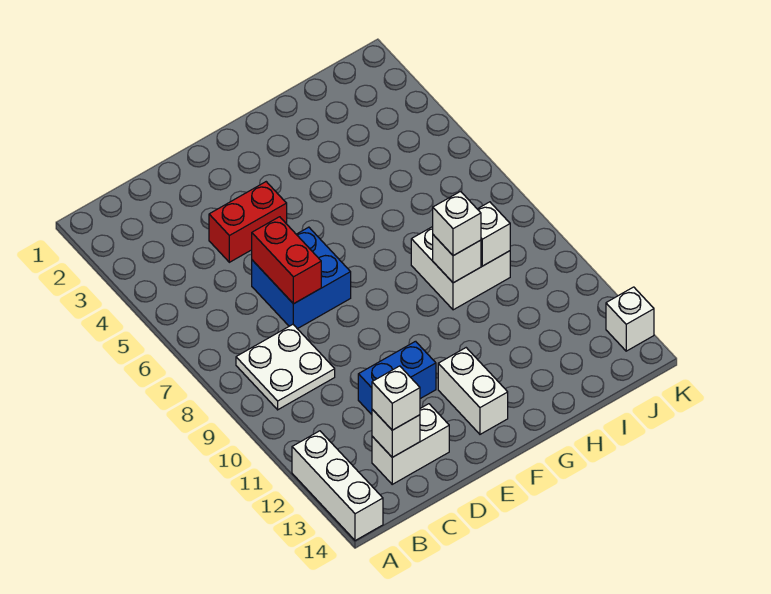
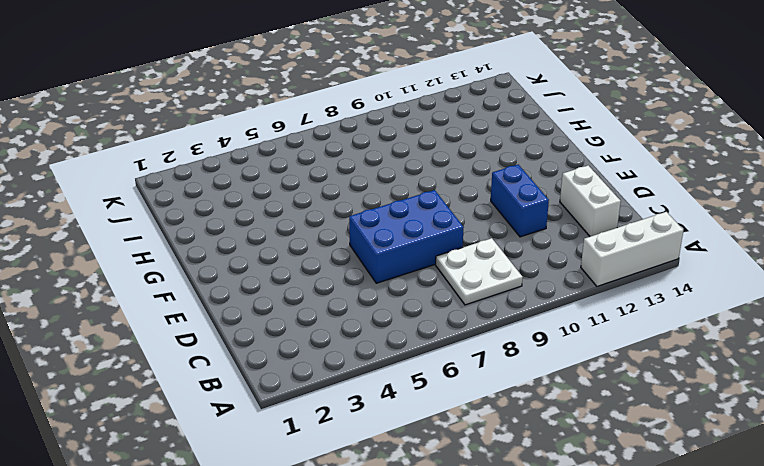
blue 2x3 brick [349,190,464,283] -> blue 2x2 brick [252,227,351,329]
none -> red 1x2 brick [209,182,287,262]
none -> white 1x2 brick [438,348,508,434]
none -> white 2x2 brick [411,227,510,310]

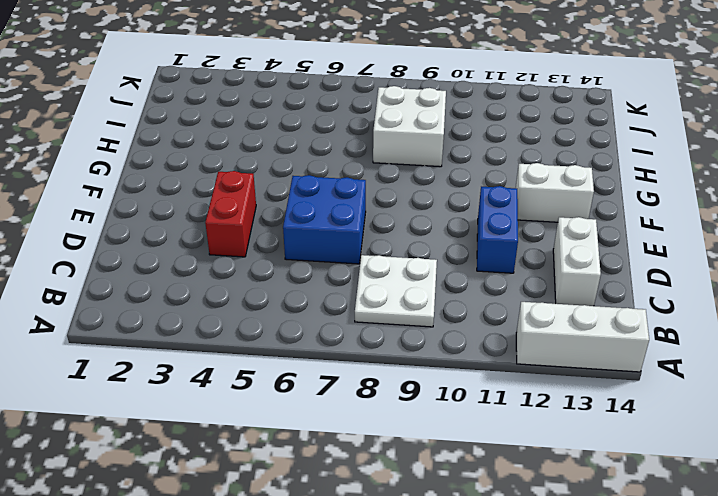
none -> white 1x1 brick [606,287,654,351]
none -> white 1x1 brick [372,409,420,457]
none -> red 1x2 brick [252,217,321,304]

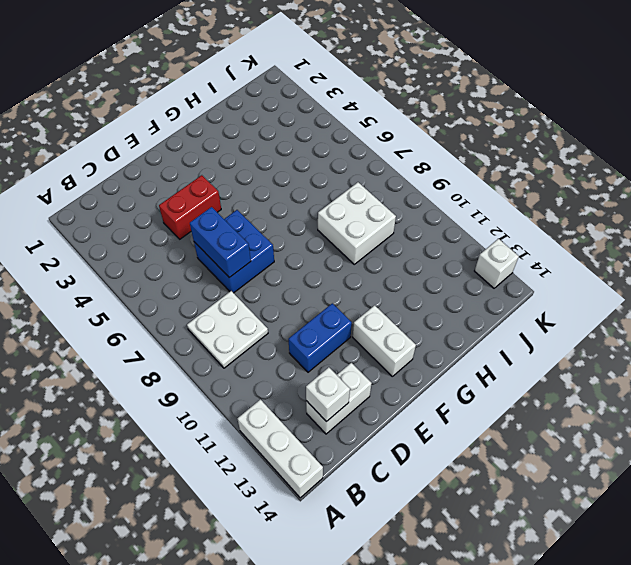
blue 1x2 brick [190,207,251,278] -> red 1x2 brick [252,217,321,304]
none -> white 1x1 brick [433,235,481,283]
none -> white 1x1 brick [478,202,510,266]
none -> white 1x1 brick [372,366,420,430]

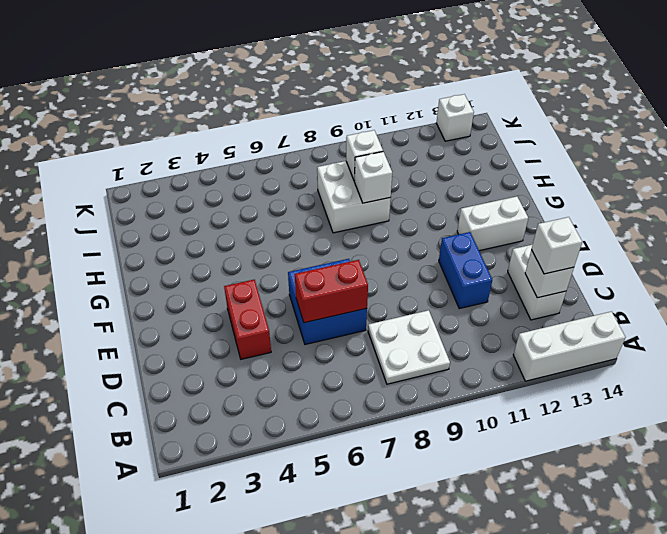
none -> white 1x1 brick [433,192,481,256]

